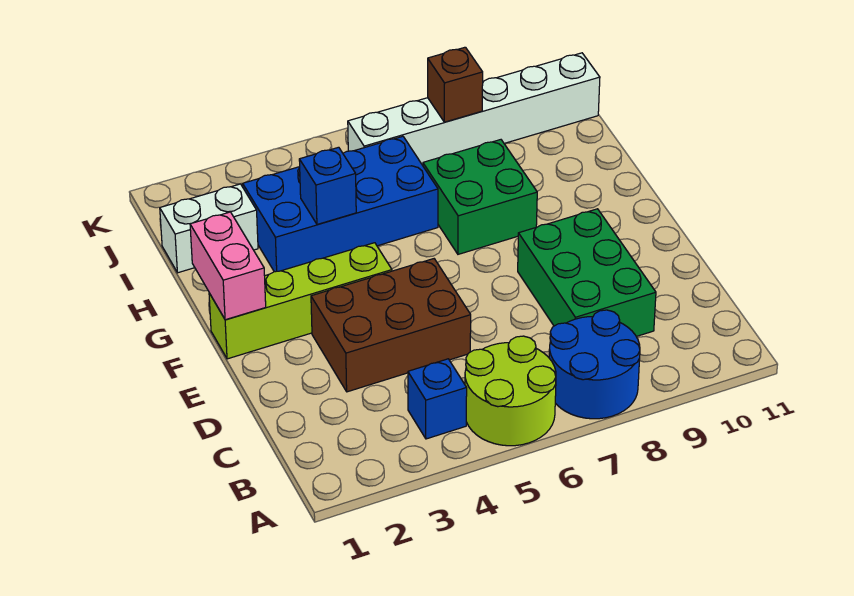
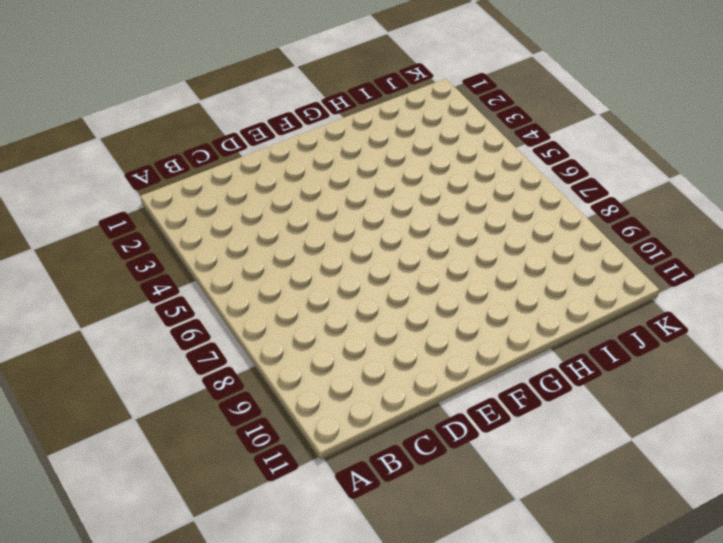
none -> lime 2x2 round brick [465,336,556,446]
none -> blue 2x2 round brick [549,310,640,419]
none -> blue 1x1 brick [408,359,467,439]

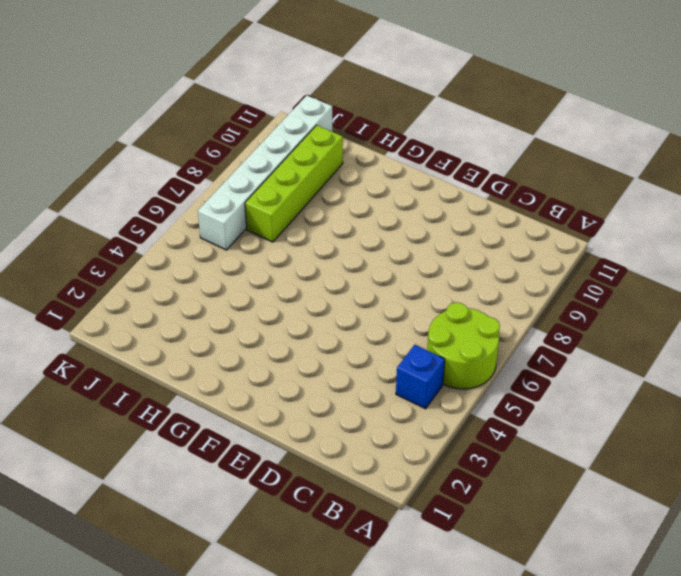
lime 1x4 brick [245,125,343,242] -> lime 1x4 brick moved to [209,243,392,359]
none -> blue 2x2 round brick [549,310,640,419]
none -> green 2x3 brick [518,209,656,337]
none -> brown 2x3 brick [311,259,471,392]

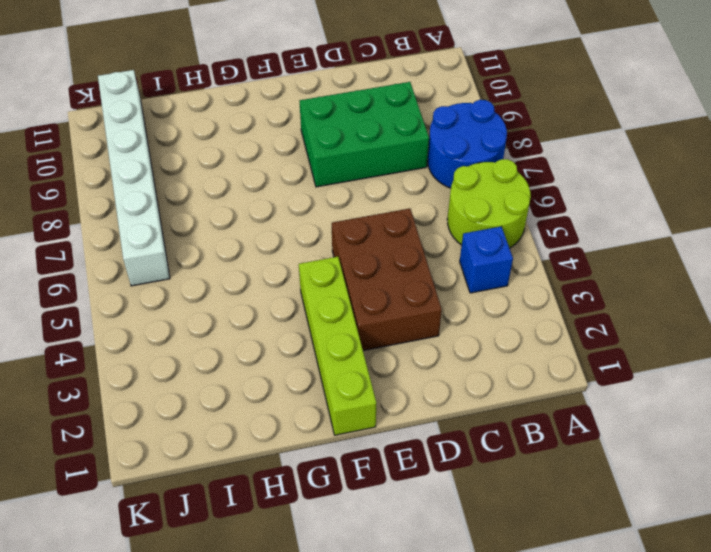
none -> green 2x2 brick [423,140,537,254]
none -> blue 2x4 brick [243,136,438,272]
none -> white 1x2 brick [160,184,258,273]

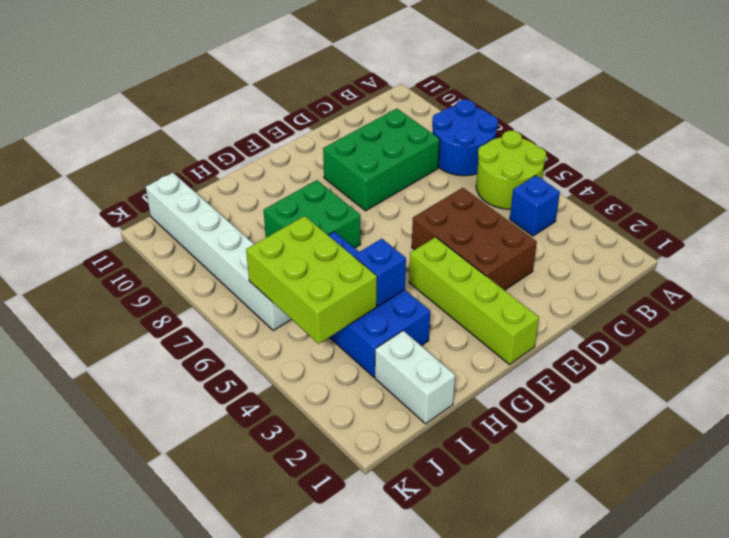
lime 2x3 brick [246,216,377,344] -> none
none -> pink 1x2 brick [190,212,266,320]
none -> brown 1x1 brick [428,47,483,122]

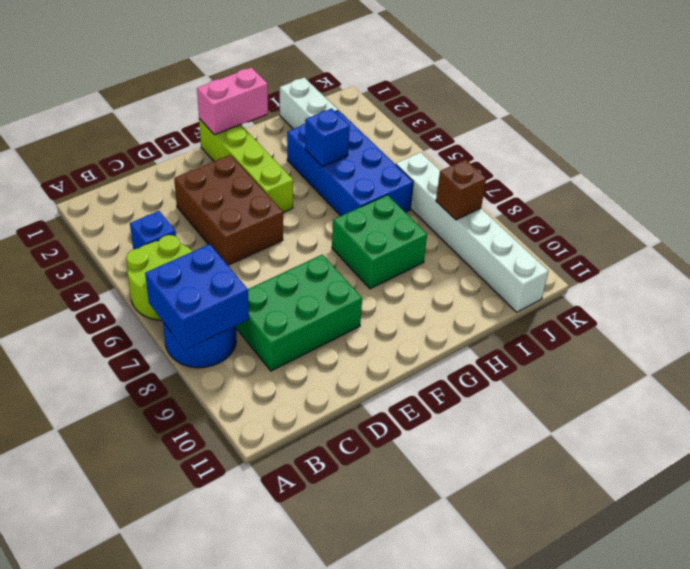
blue 2x2 brick [145,244,249,350] -> none

